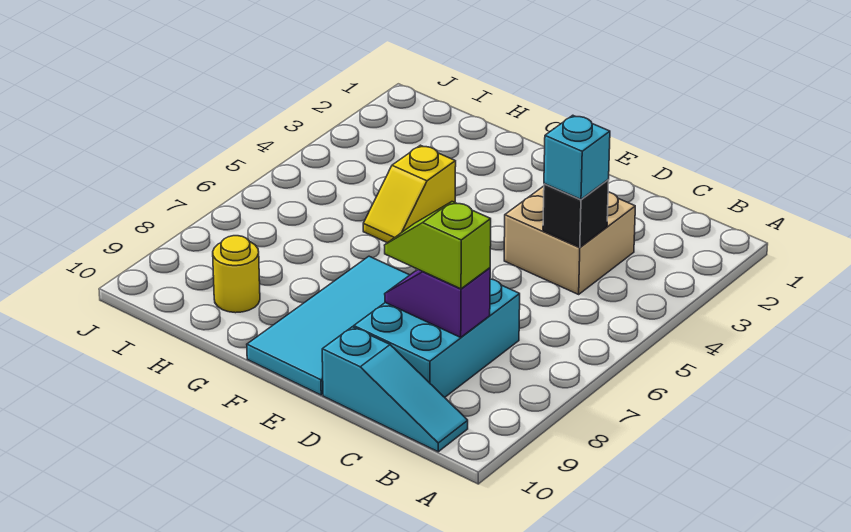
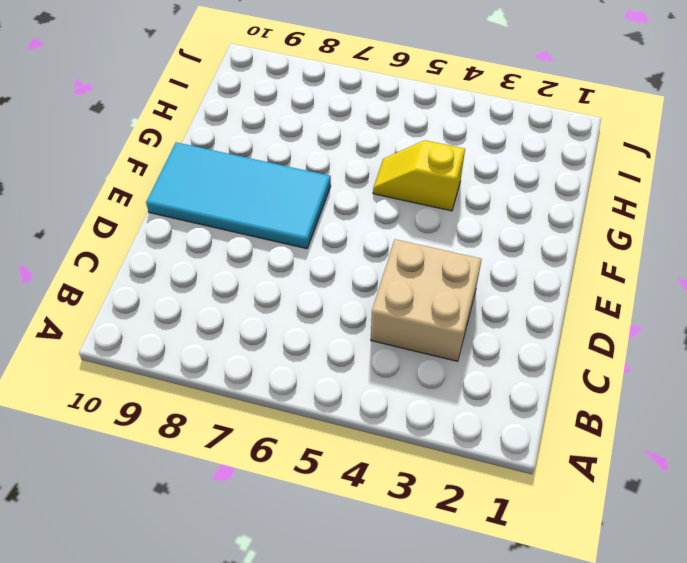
none -> cyan 1x3 slope [322,327,468,452]
none -> cyan 2x3 brick [354,279,520,397]

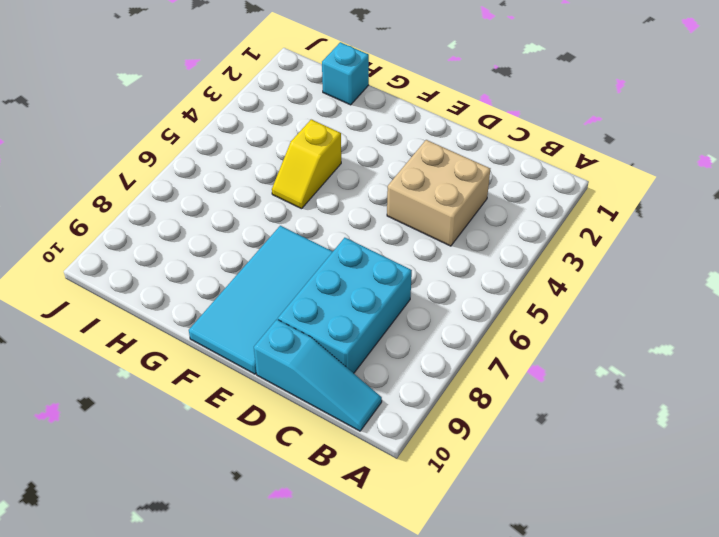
cyan 1x1 brick [322,42,369,105] -> cyan 1x1 brick moved to [544,115,610,199]
none -> yellow 1x1 round brick [213,236,260,313]
none -> black 1x1 brick [543,180,609,247]

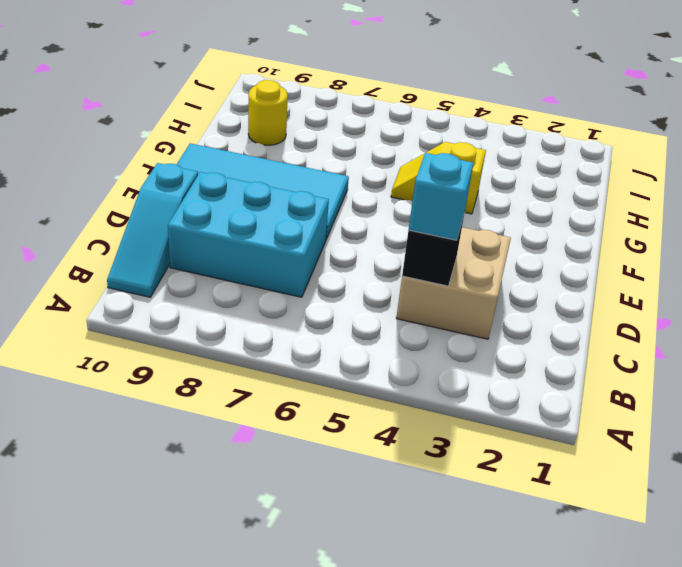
none -> purple 1x2 slope [385,268,490,337]
none -> lime 1x2 slope [385,202,491,289]

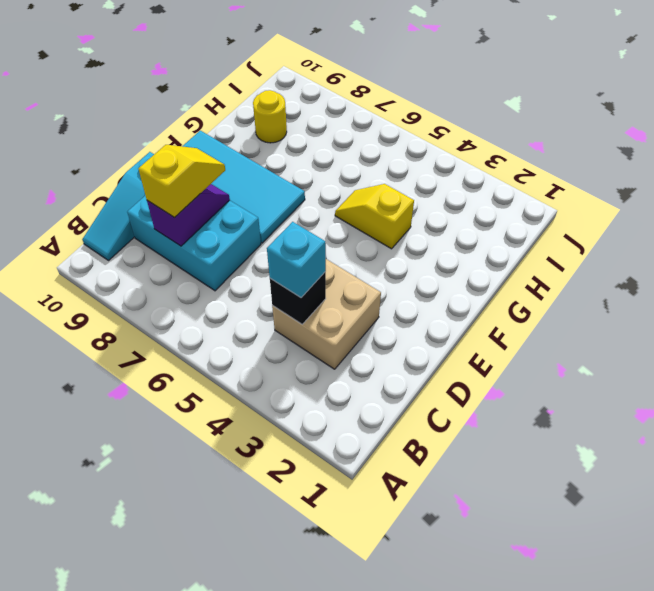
yellow 1x2 slope [138,145,225,218] -> lime 1x2 slope [385,202,491,289]

